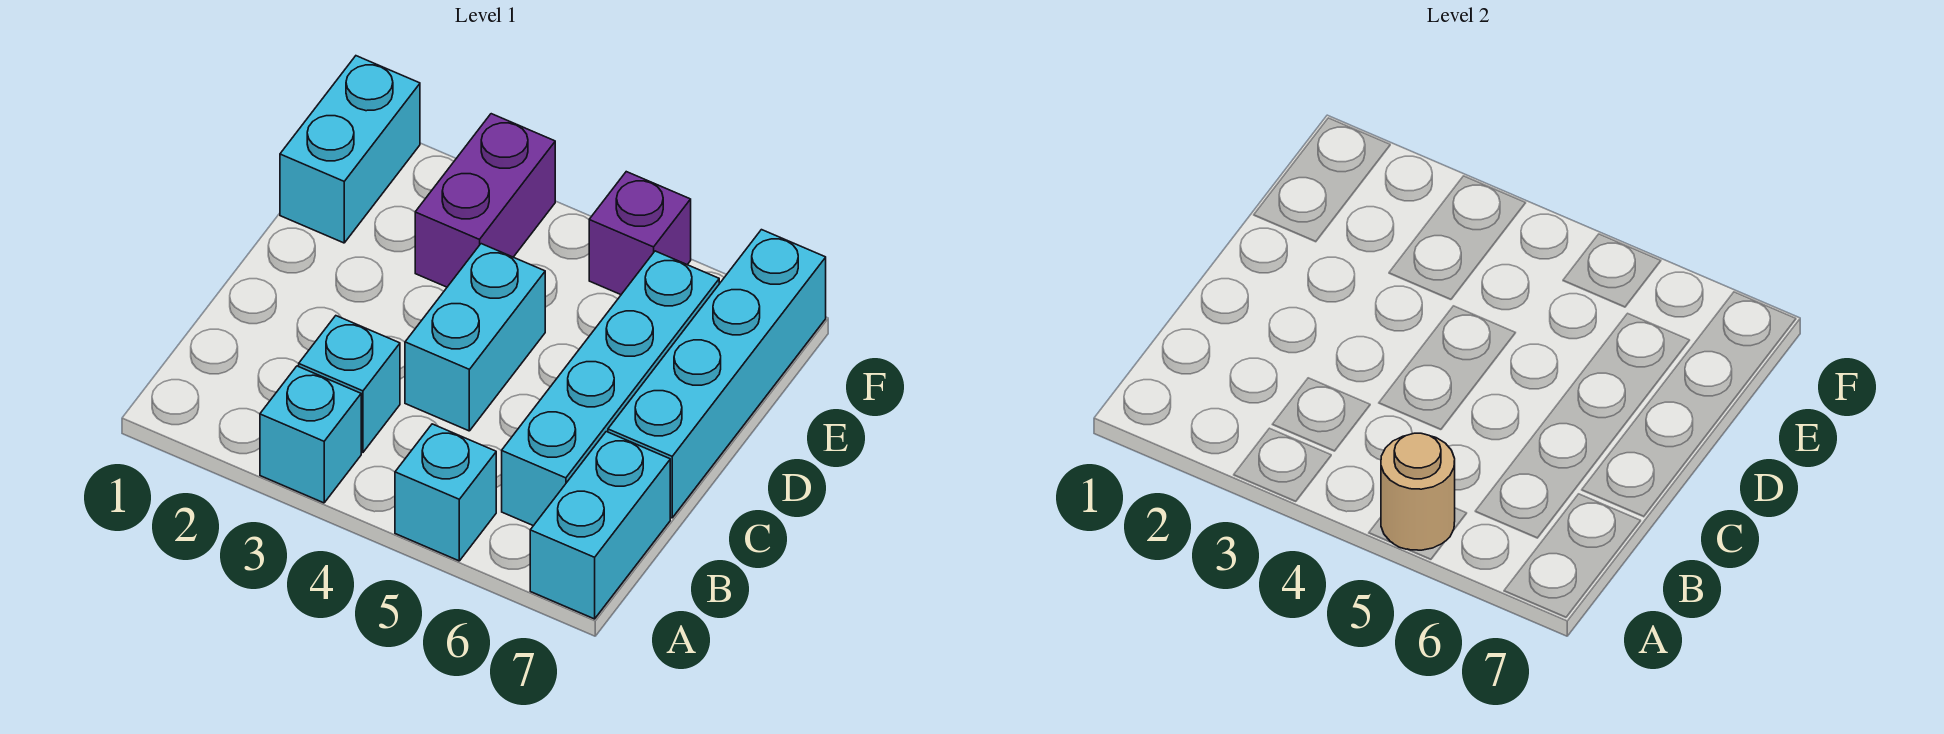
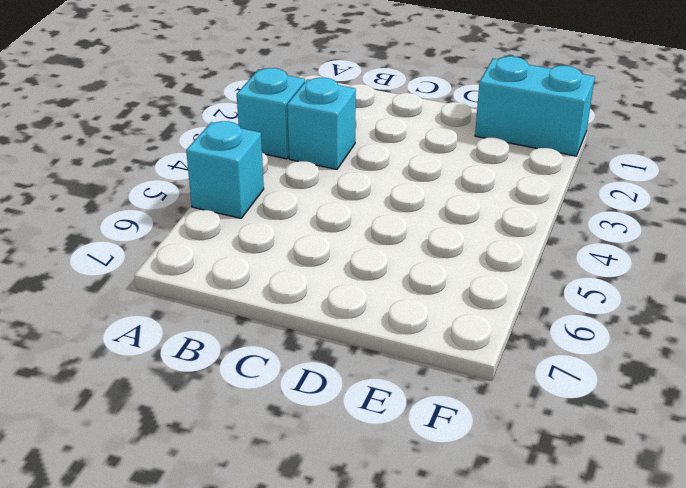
none -> cyan 1x2 brick [530,432,670,619]
none -> cyan 1x4 brick [502,251,719,526]

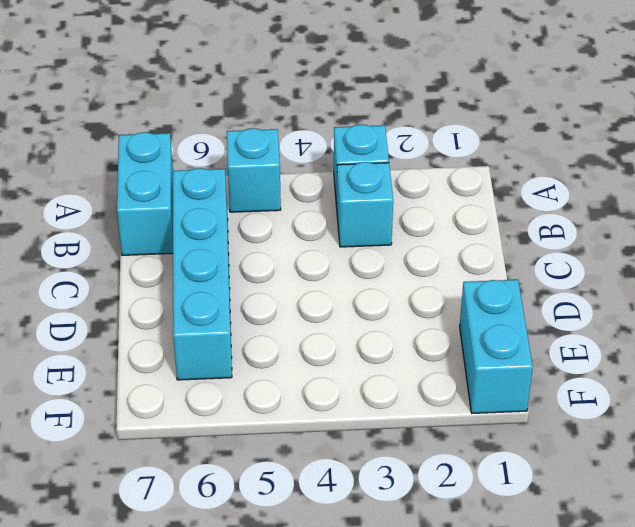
none -> cyan 1x2 brick [405,244,545,431]
none -> cyan 1x4 brick [608,230,826,518]

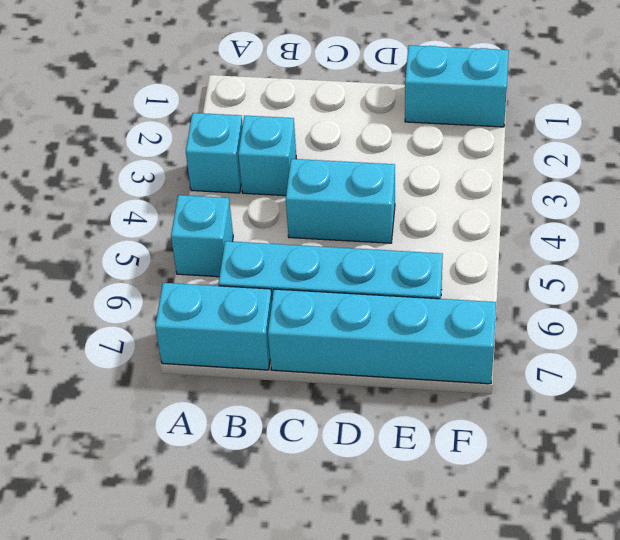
none -> purple 1x2 brick [415,114,555,287]
none -> purple 1x1 brick [589,172,691,295]

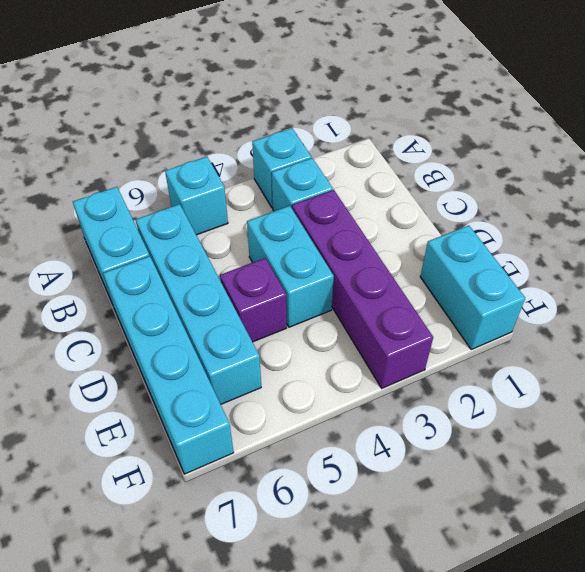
purple 1x4 brick [292,190,433,388] -> purple 1x2 brick [415,114,555,287]
purple 1x1 brick [220,258,287,342] -> purple 1x1 brick moved to [589,172,691,295]
none -> tan 1x1 round brick [1381,433,1455,550]

